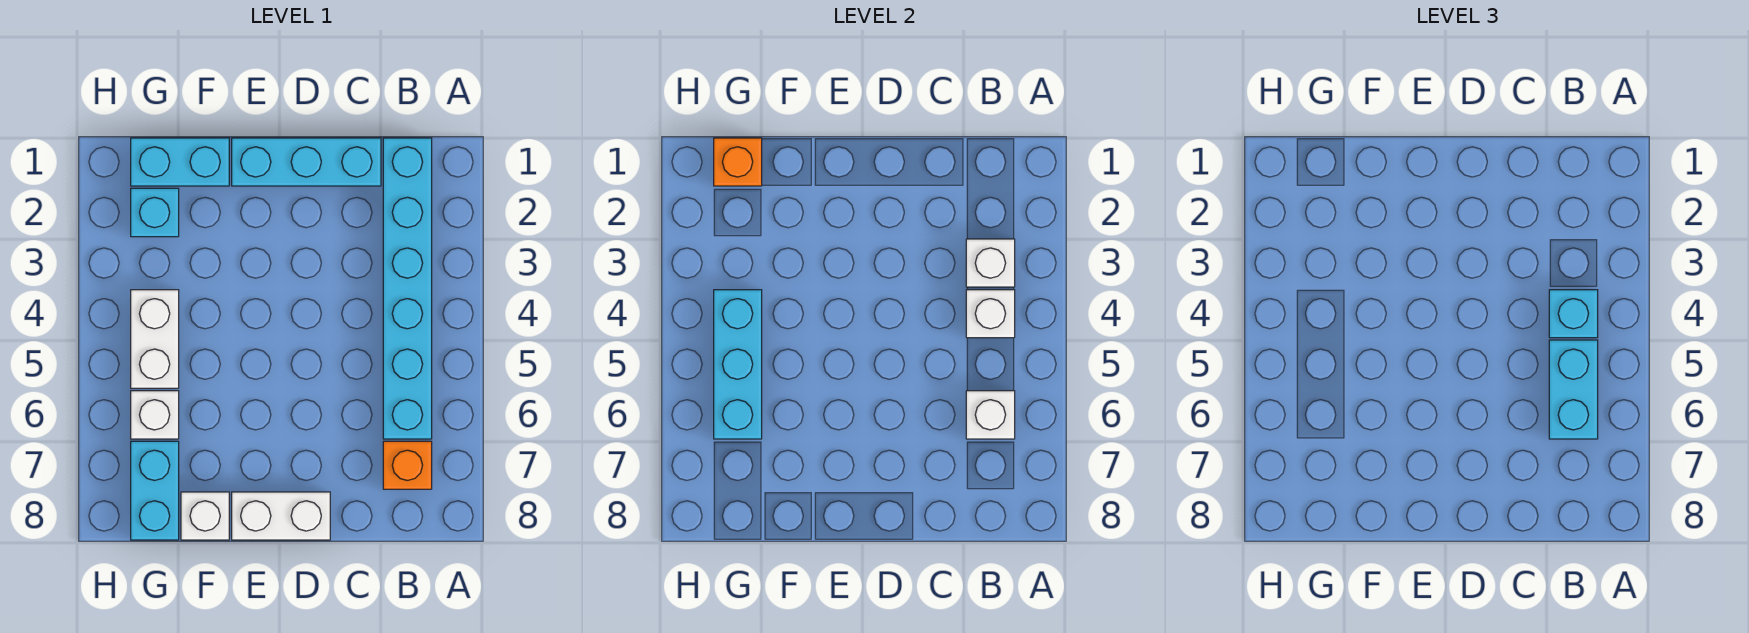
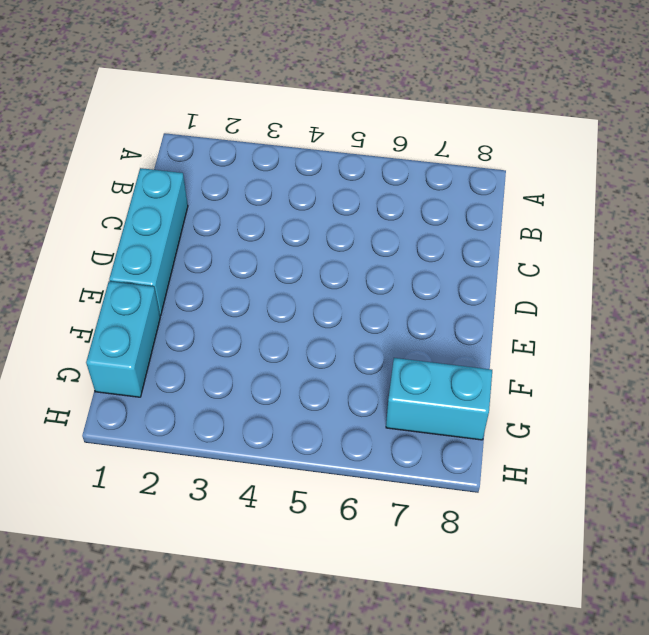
none -> cyan 1x6 brick [383,138,432,439]
none -> orange 1x1 brick [383,441,432,489]
none -> white 1x2 brick [232,492,330,540]

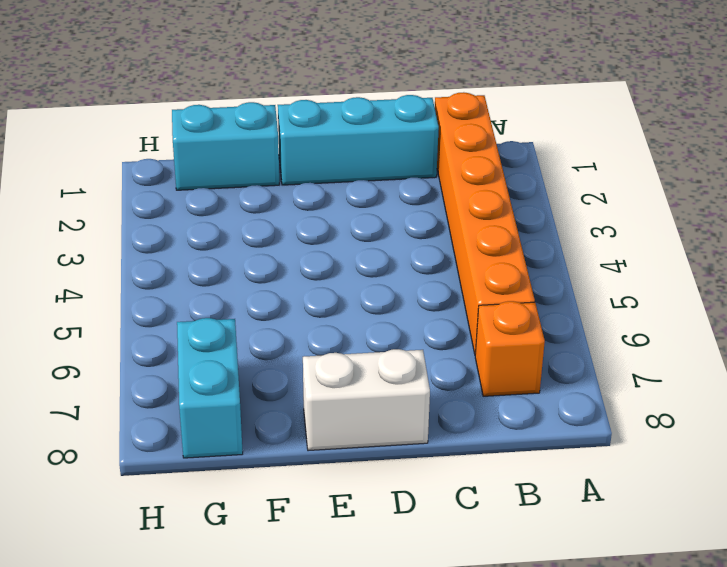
orange 1x6 brick [435,92,535,354] -> cyan 1x6 brick [383,138,432,439]
none -> white 1x1 brick [181,492,229,540]
none -> cyan 1x1 brick [131,188,179,237]
none -> white 1x2 brick [131,290,179,388]

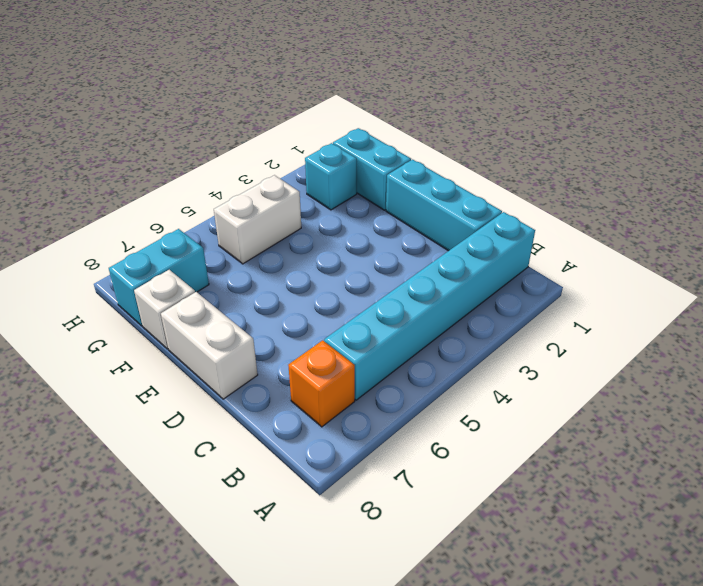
none -> white 1x1 brick [131,391,179,439]
none -> white 1x1 brick [966,239,1015,287]
none -> white 1x1 brick [966,290,1015,338]

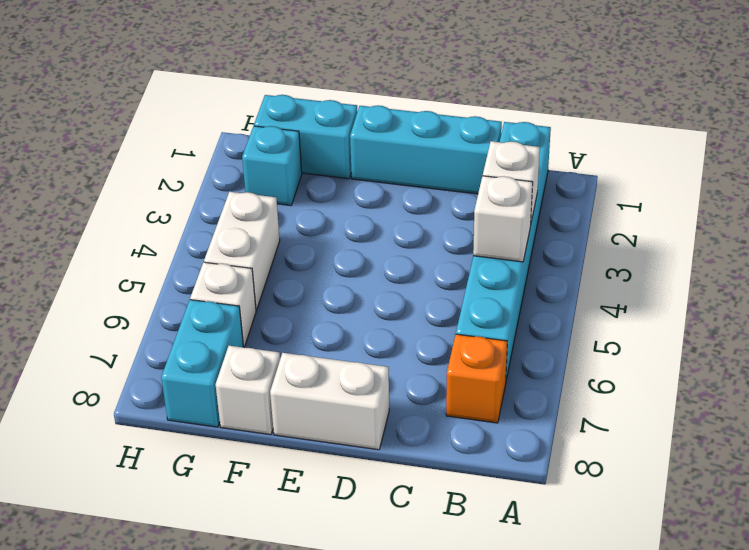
none -> white 1x1 brick [966,391,1015,439]
none -> orange 1x1 brick [714,138,762,186]
none -> cyan 1x3 brick [714,290,762,439]

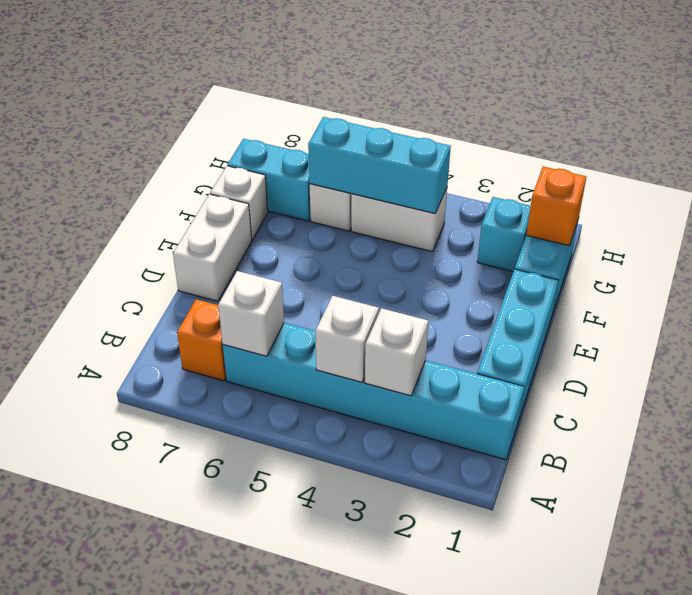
none -> cyan 1x1 brick [1549,290,1598,338]
none -> cyan 1x2 brick [1549,340,1598,439]

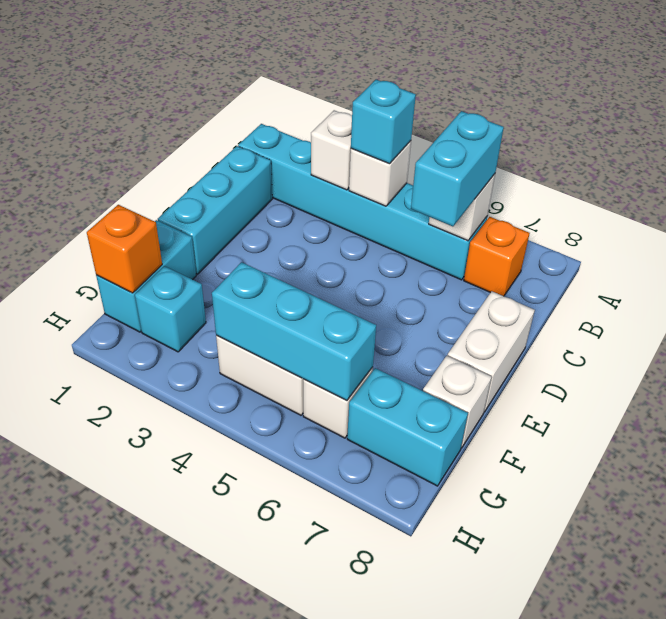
cyan 1x2 brick [411,111,504,226] -> cyan 1x2 brick turned to [1549,340,1598,439]

